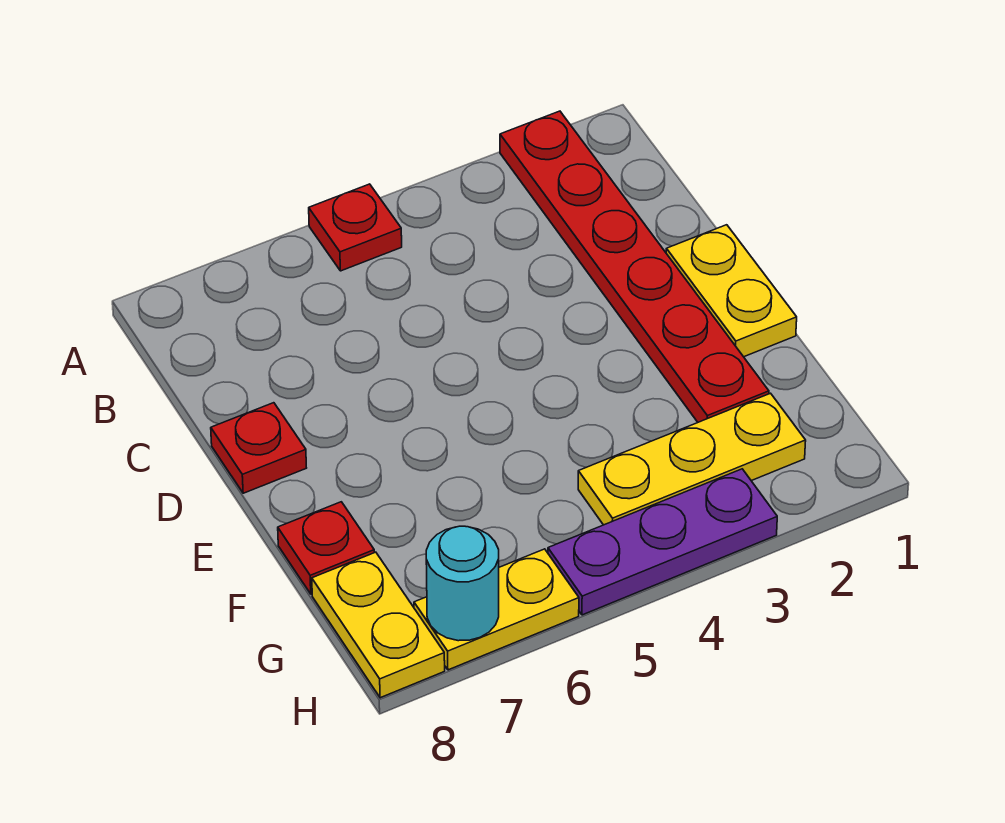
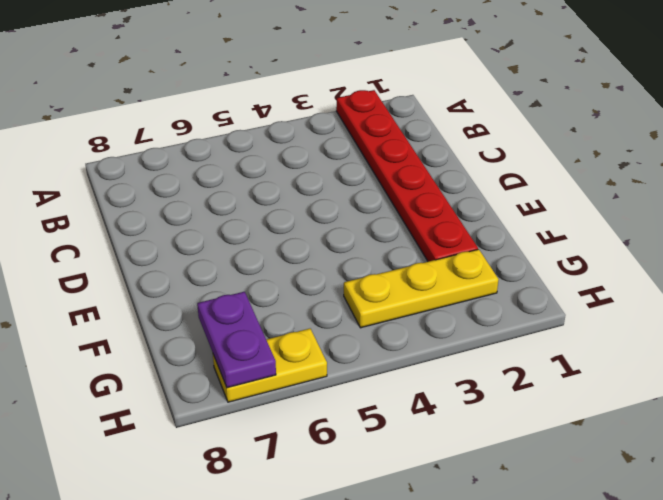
purple 1x2 plate [197,292,276,388] -> cyan 1x1 round brick [426,526,499,641]
none -> red 1x1 plate [309,184,402,271]
none -> yellow 1x2 plate [666,225,797,357]

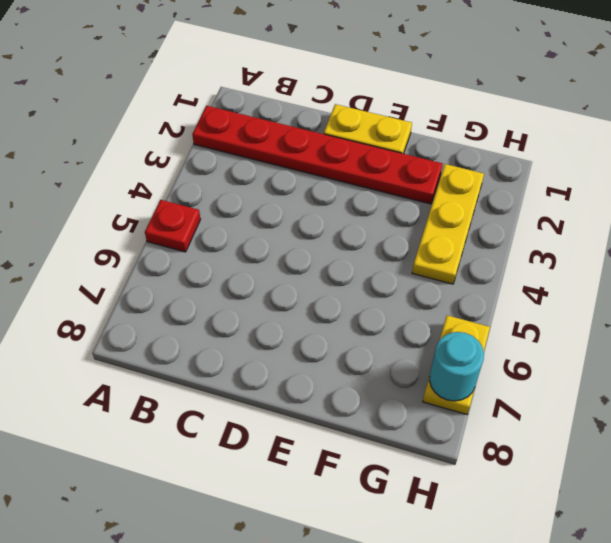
none -> red 1x1 plate [211,403,306,493]
none -> red 1x1 plate [278,502,374,594]

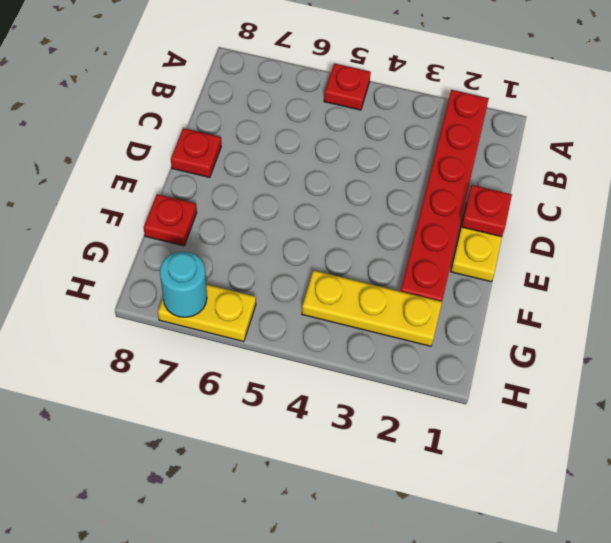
red 1x1 plate [462,185,512,237] -> none
none -> yellow 1x2 plate [312,552,445,698]
none -> purple 1x3 plate [548,469,777,615]

